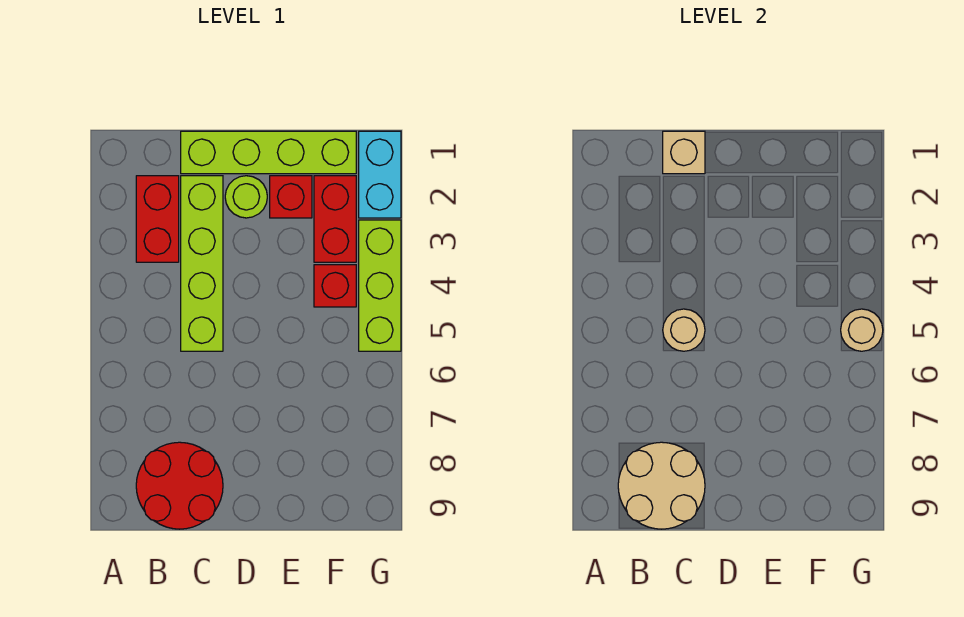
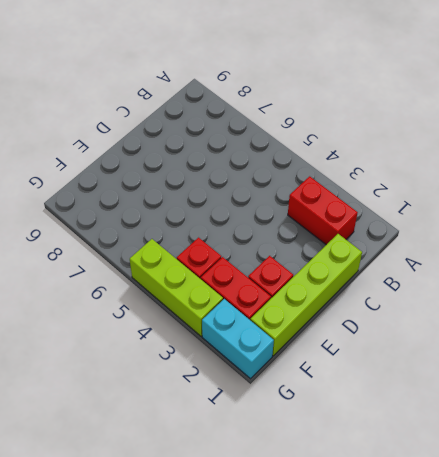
none -> red 2x2 round brick [136,442,223,529]
none -> lime 1x4 brick [181,176,223,351]
none -> lime 1x1 round brick [225,176,267,218]

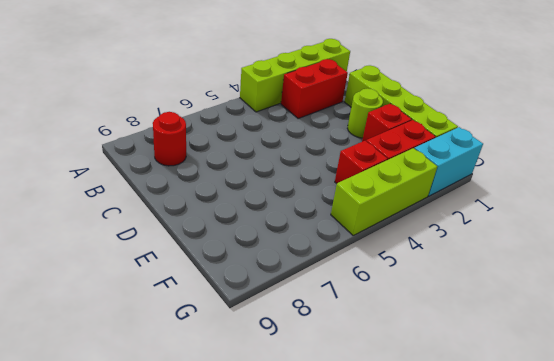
lime 1x4 brick [240,39,350,112] -> lime 1x4 brick moved to [181,176,223,351]
red 1x1 round brick [153,112,186,166] -> red 2x2 round brick [136,442,223,529]
none -> tan 2x2 round brick [618,442,705,529]
none -> tan 1x1 brick [663,131,705,174]
none -> tan 1x1 round brick [663,309,705,351]

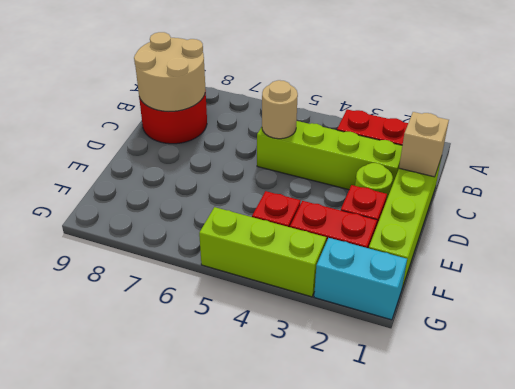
none -> tan 1x1 round brick [841,309,883,351]

